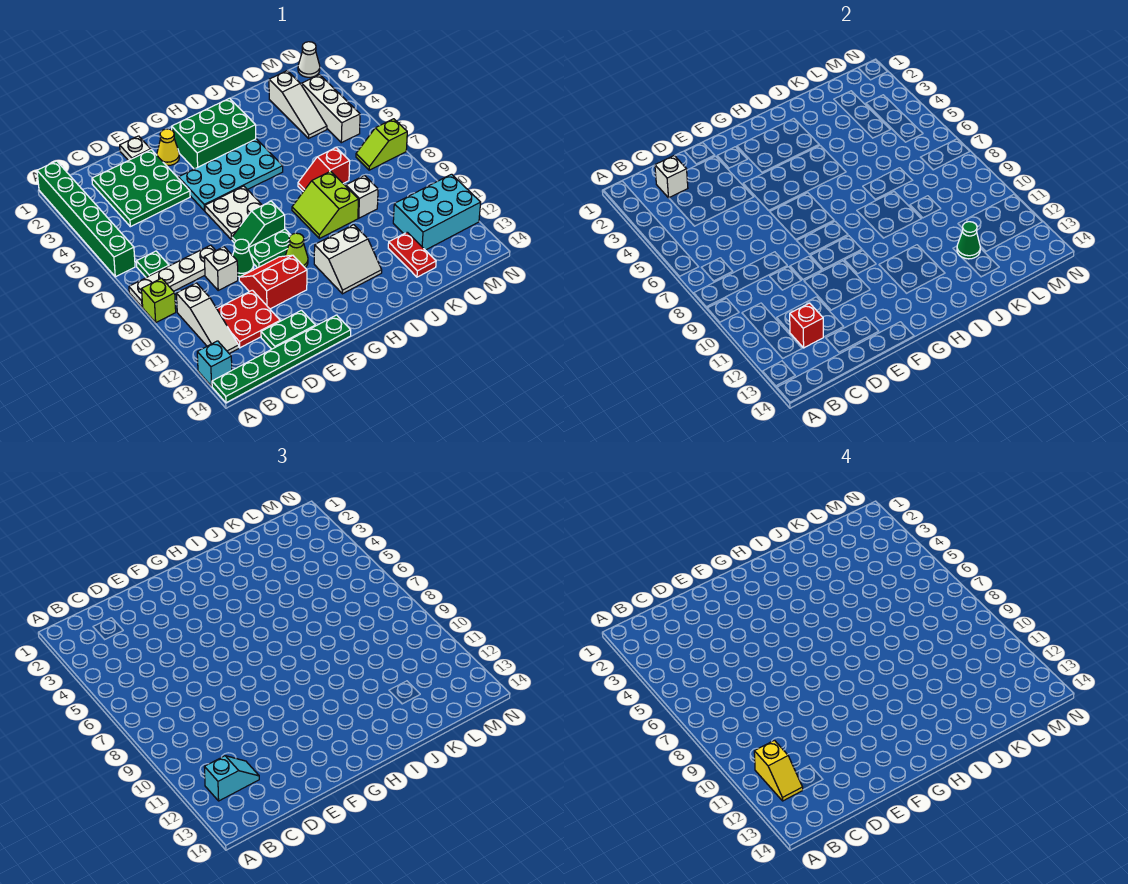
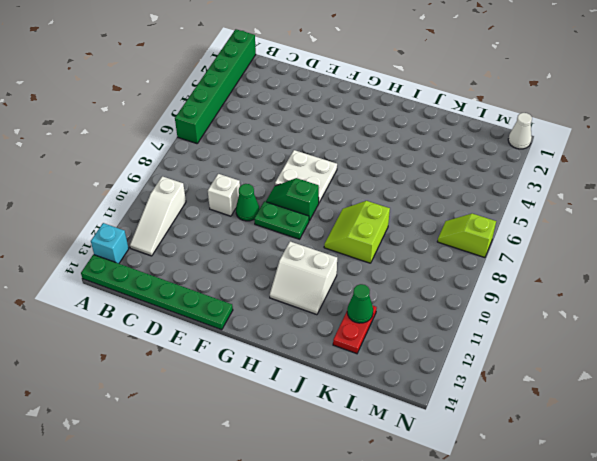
none -> white 1x4 plate [129,245,216,307]
none -> lime 1x1 brick [142,278,176,322]
none -> green 1x1 plate [136,251,169,278]
none -> green 3x3 plate [92,150,190,227]

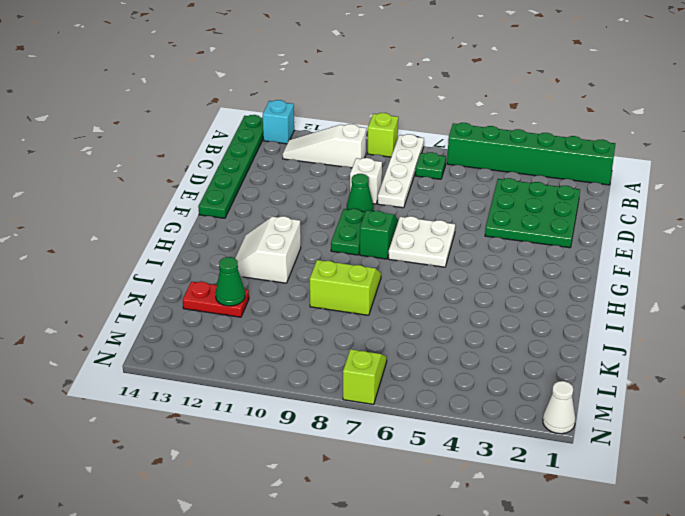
none -> red 2x2 plate [217,290,280,348]
none -> green 1x2 plate [261,310,315,349]
none -> white 1x1 plate [120,136,151,161]
none -> red 2x2 slope [239,255,307,309]

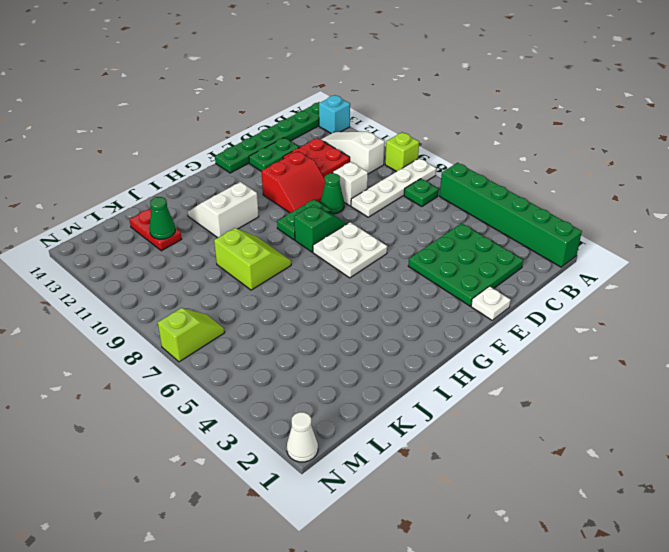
none -> yellow 1x1 cone [157,129,179,166]
none -> cyan 2x4 plate [178,139,283,211]
none -> green 2x3 brick [172,98,256,169]
none -> lime 1x1 cone [285,233,308,268]

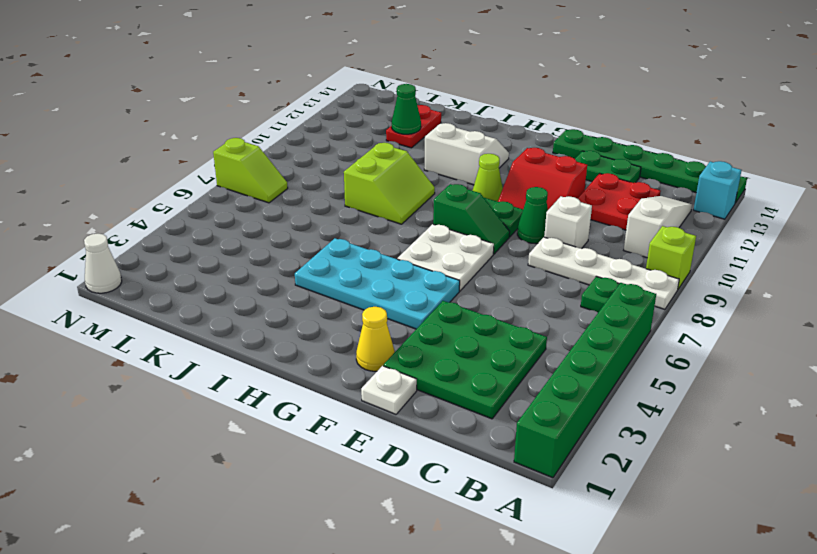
none -> green 2x3 brick [172,98,256,169]
none -> red 1x2 slope [298,148,350,192]
none -> white 1x1 brick [346,176,378,218]
none -> white 1x3 slope [269,71,327,138]

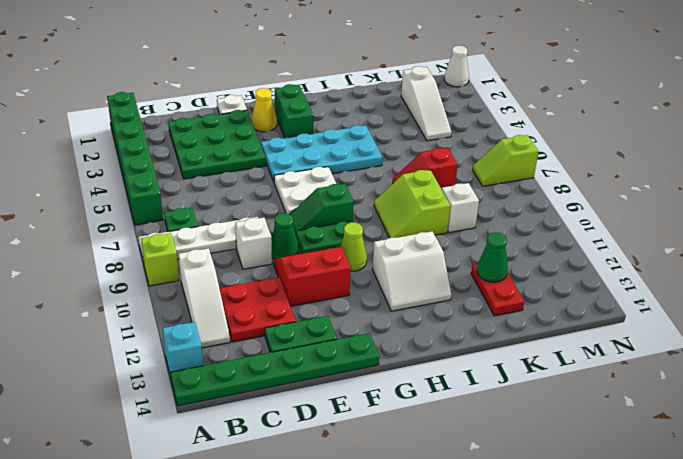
green 1x2 brick [275,84,313,138] -> green 2x3 brick [172,98,256,169]
none -> cyan 2x3 brick [393,174,481,250]
none -> white 1x3 brick [302,75,360,143]
none -> white 1x1 brick [655,156,688,198]
none -> red 1x1 brick [790,303,823,348]

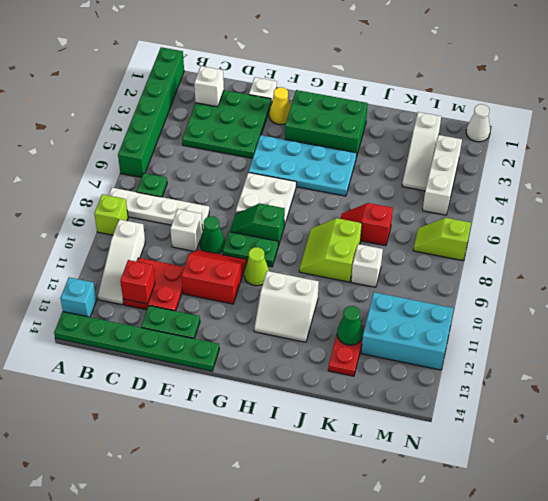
none -> cyan 1x2 slope [204,756,259,801]
none -> yellow 1x2 slope [754,740,803,801]

